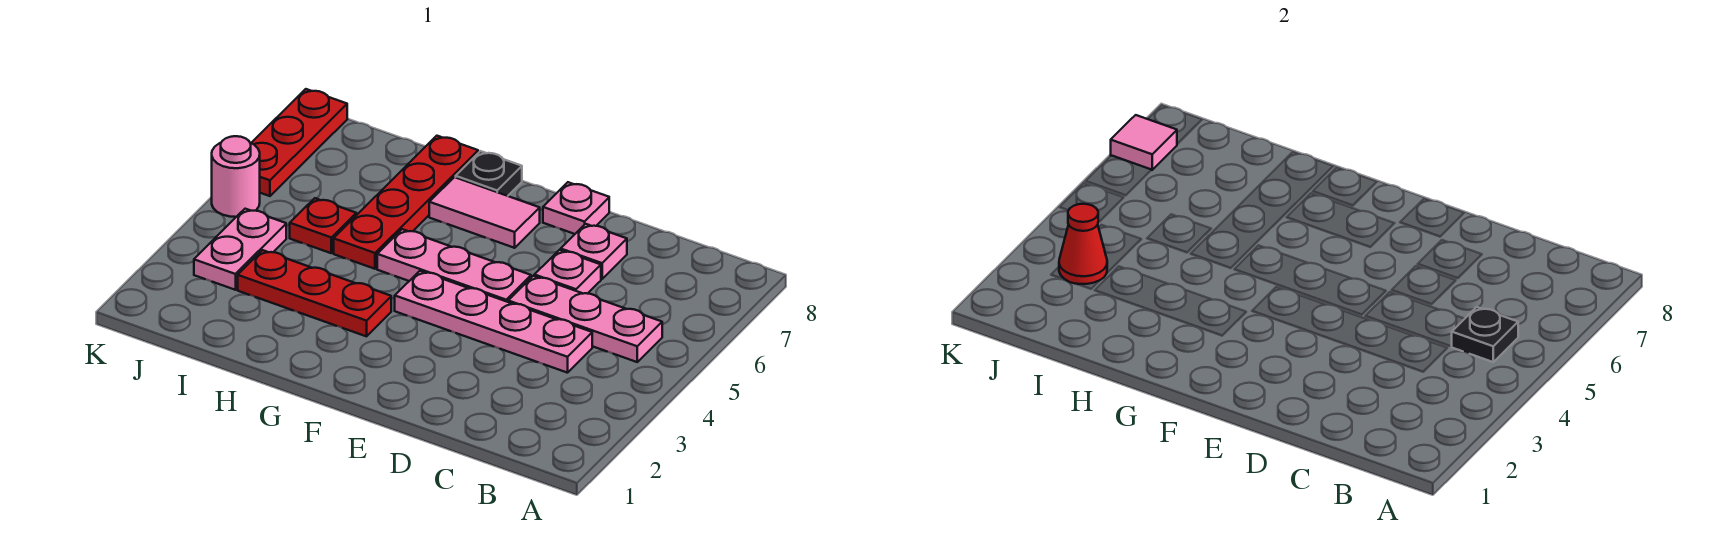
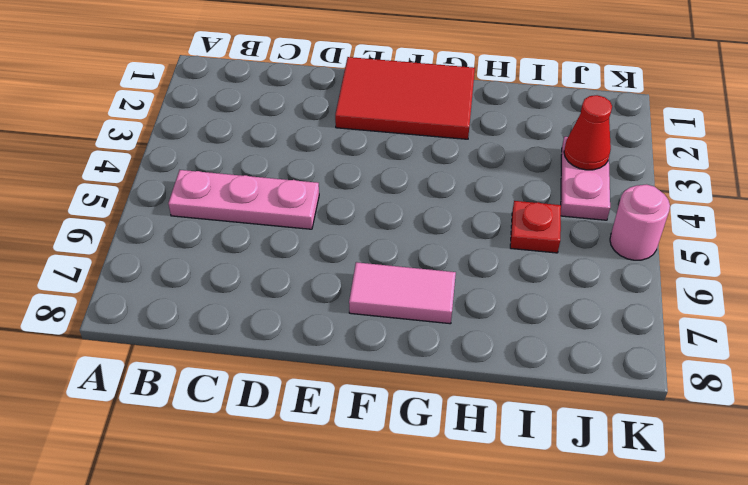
red 2x3 tile [335,57,475,139] -> none
none -> pink 1x4 plate [395,271,592,373]
none -> pink 1x1 plate [534,250,601,294]
none -> pink 1x1 plate [561,224,627,279]

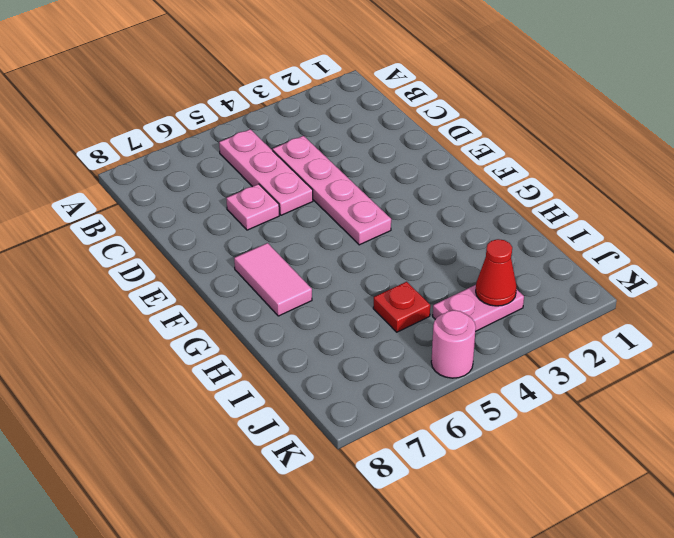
none -> pink 1x1 plate [561,224,627,279]
none -> pink 1x3 plate [377,229,531,302]
none -> pink 1x1 plate [543,182,609,234]

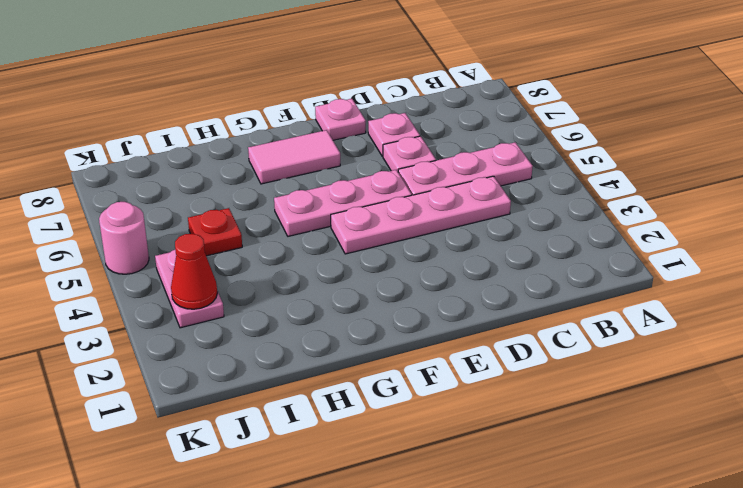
none -> red 1x3 plate [238,250,391,336]
none -> black 1x1 plate [456,151,522,196]
none -> red 1x4 plate [334,136,478,269]

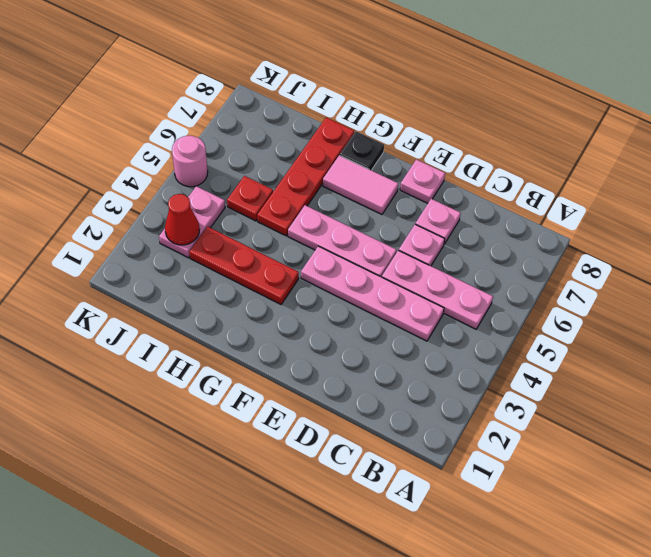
none -> red 1x3 plate [252,89,347,196]
none -> black 1x1 plate [1452,307,1518,362]
none -> pink 1x1 tile [1111,115,1177,170]

